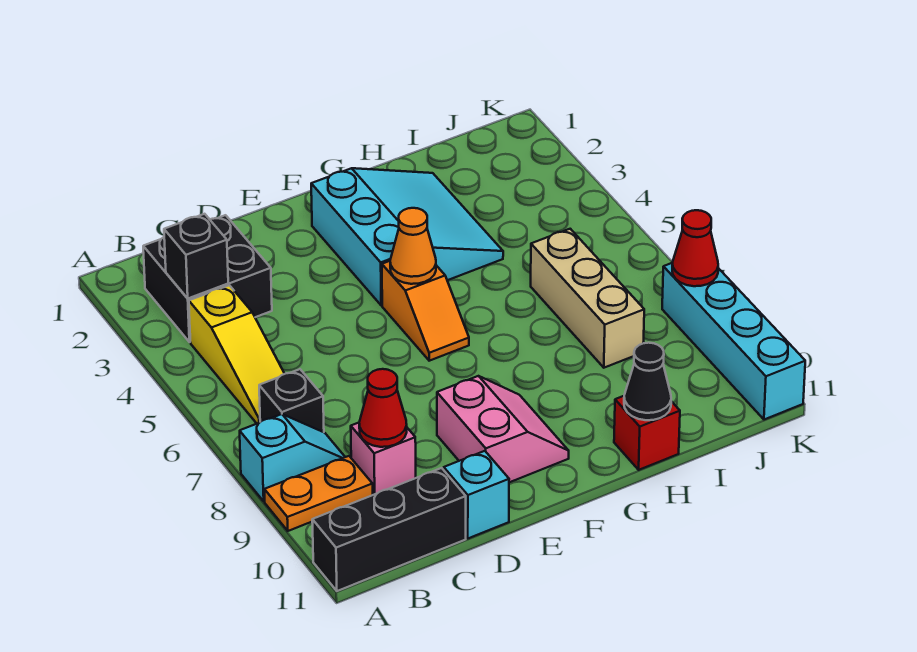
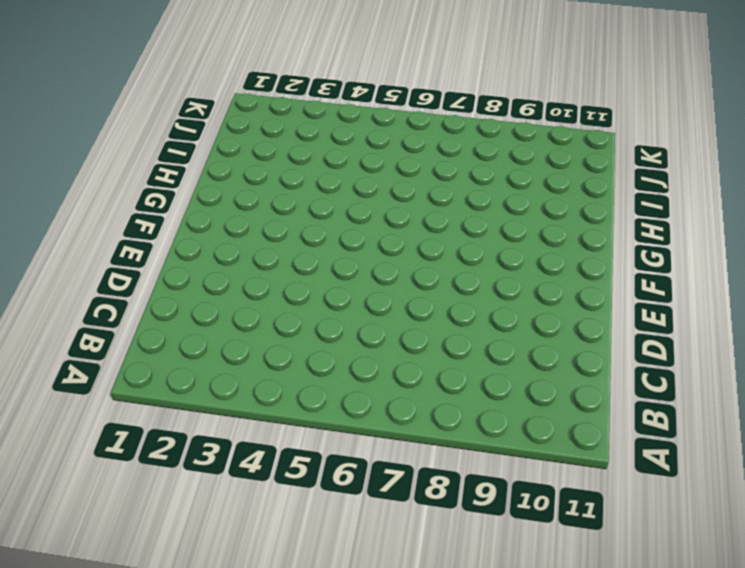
none -> cyan 1x2 slope [240,414,345,501]
none -> orange 1x2 plate [264,456,373,531]
none -> black 1x3 brick [312,468,466,591]

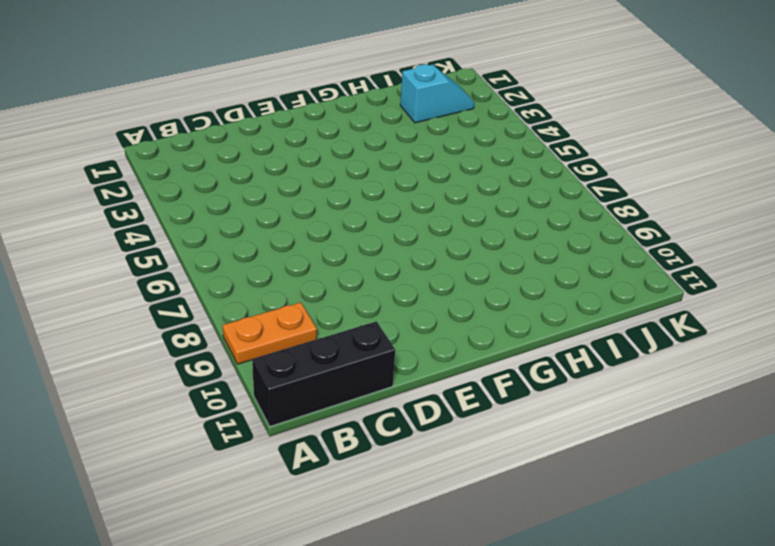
cyan 1x2 slope [400,64,474,123] -> cyan 1x2 slope moved to [240,414,345,501]
none -> black 2x2 brick [143,215,272,342]
none -> yellow 1x3 slope [189,285,284,423]
none -> black 1x1 brick [259,369,324,432]

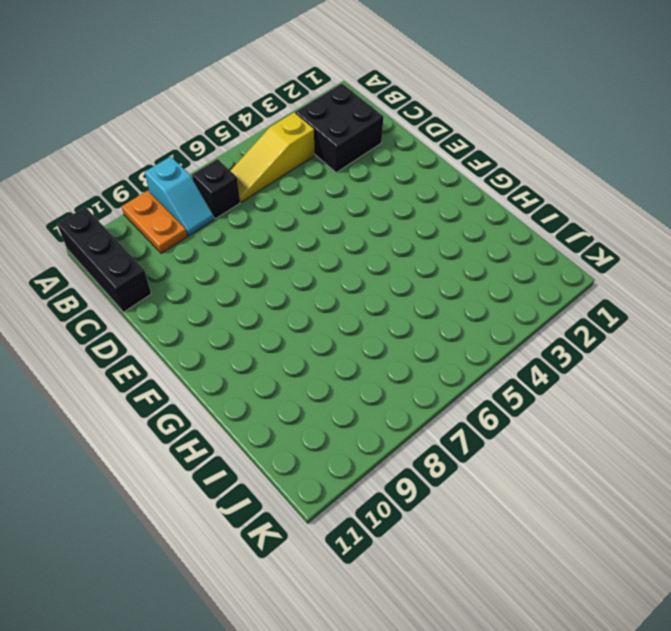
none -> pink 1x1 brick [351,423,416,495]
none -> cyan 1x1 brick [444,451,509,538]
none -> pink 2x2 slope [437,376,569,482]

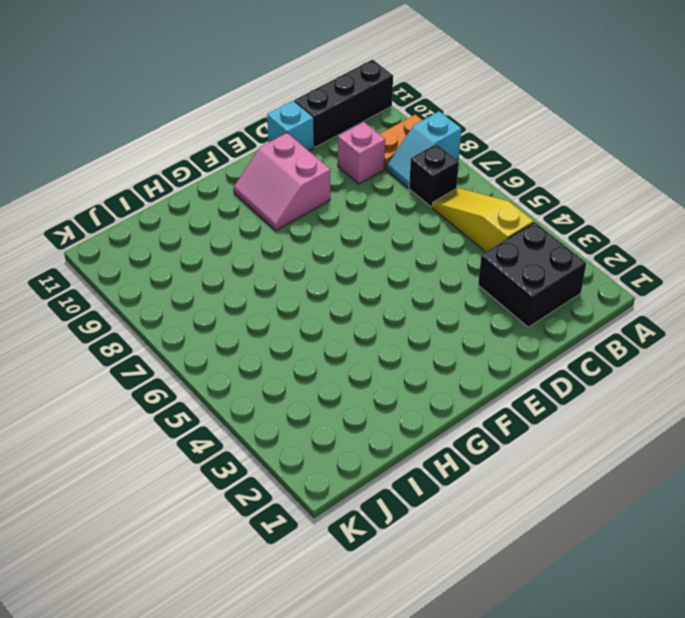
none -> cyan 3x3 slope [311,168,503,305]
none -> orange 1x2 slope [382,261,469,361]
none -> red 1x1 brick [614,396,680,470]

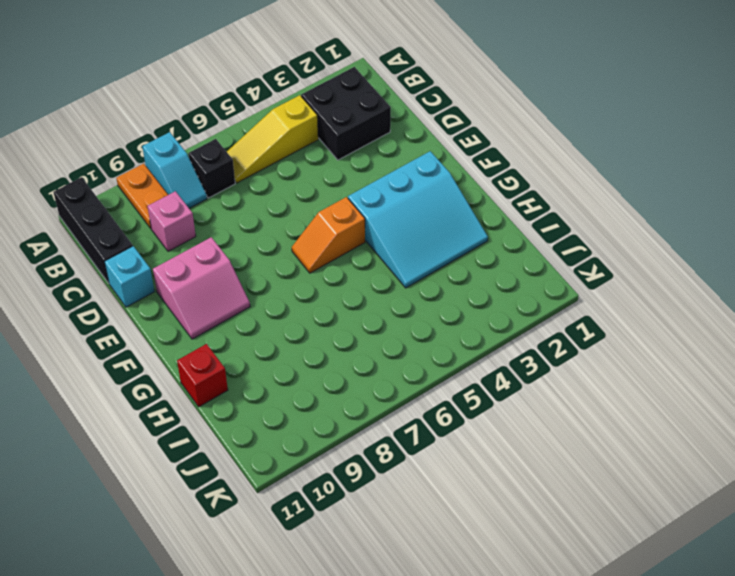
none -> tan 1x3 brick [531,229,644,368]
none -> cyan 1x4 brick [662,263,805,420]
none -> black 1x1 brick [164,214,228,298]

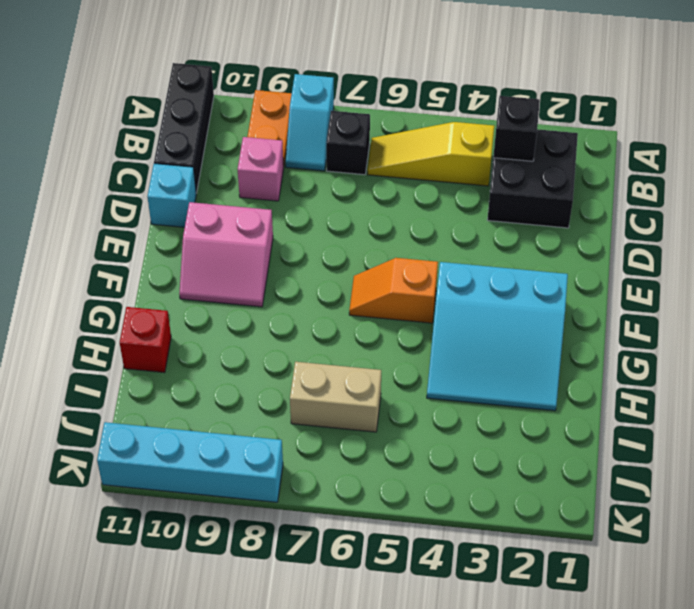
tan 1x2 brick [290,362,381,432] -> tan 1x3 brick [531,229,644,368]
none -> red 1x1 cone [359,369,407,447]
none -> orange 1x1 cone [390,208,436,284]
none -> black 1x1 cone [624,343,671,420]

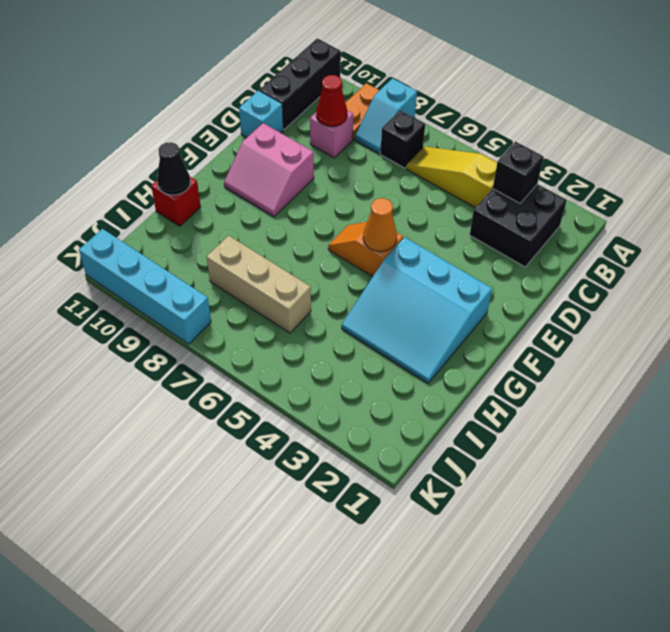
none -> red 1x1 cone [672,210,718,286]

